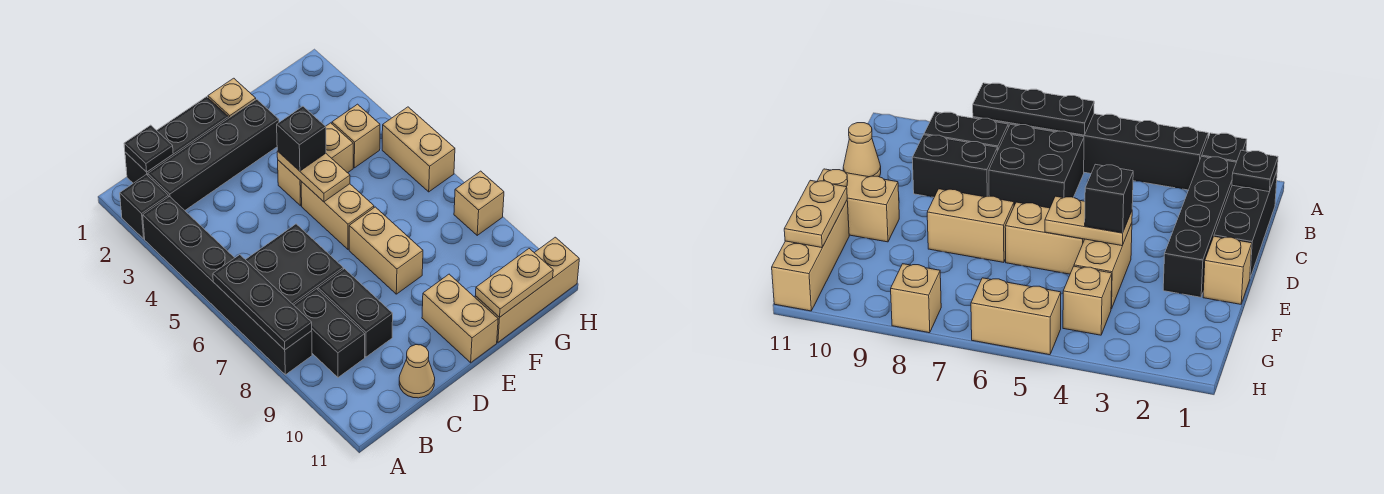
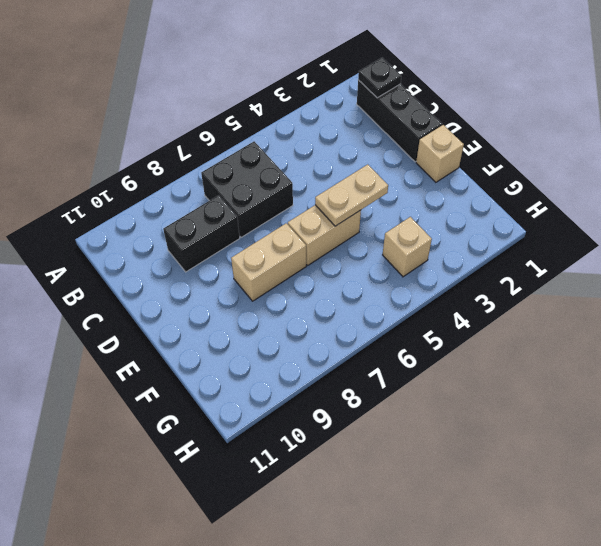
none -> black 1x1 brick [120,174,169,239]
none -> black 1x6 brick [143,197,312,375]
none -> black 1x4 brick [148,99,279,210]

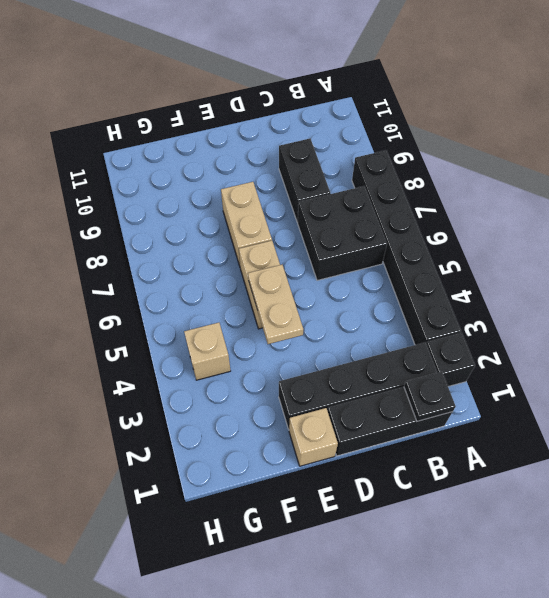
none -> black 1x2 brick [294,289,365,377]
none -> tan 1x1 cone [399,345,435,398]
none -> tan 1x2 brick [278,123,353,206]

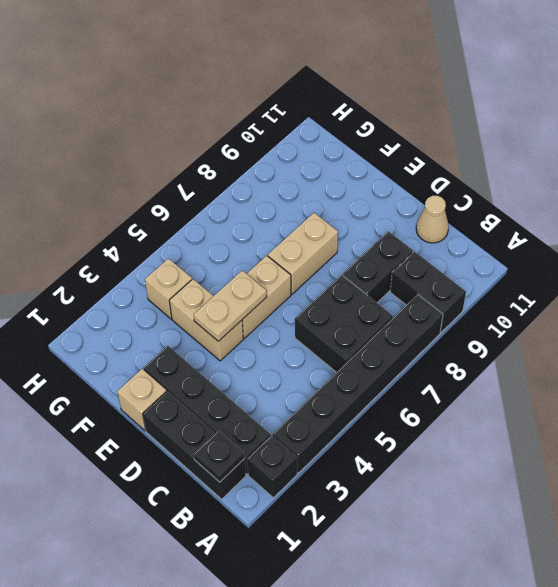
black 1x2 brick [390,251,466,332] -> black 1x2 brick turned to [294,289,365,377]
none -> tan 1x2 brick [422,274,498,363]
none -> tan 1x3 brick [475,237,579,342]
none -> tan 1x2 brick [382,107,455,192]

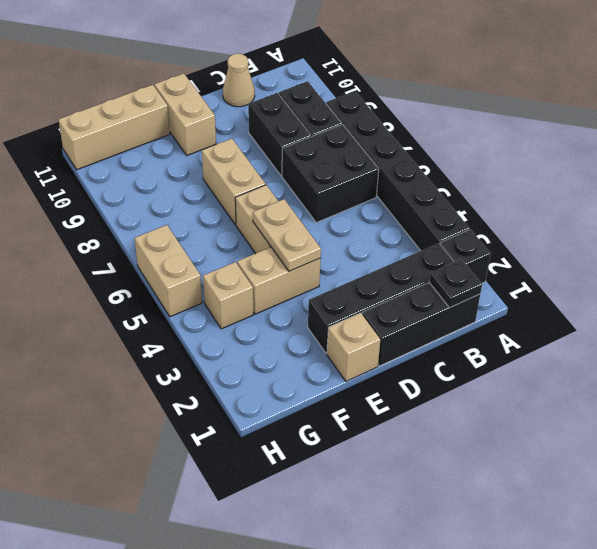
none -> tan 1x1 brick [454,171,504,235]
none -> black 1x3 plate [213,255,312,350]
none -> tan 1x2 plate [475,249,553,317]

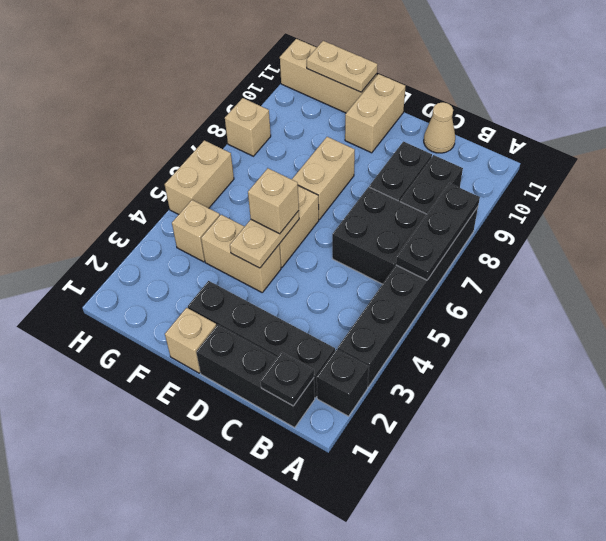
tan 1x1 brick [248,168,299,234] -> none
none -> black 1x1 brick [277,106,326,171]

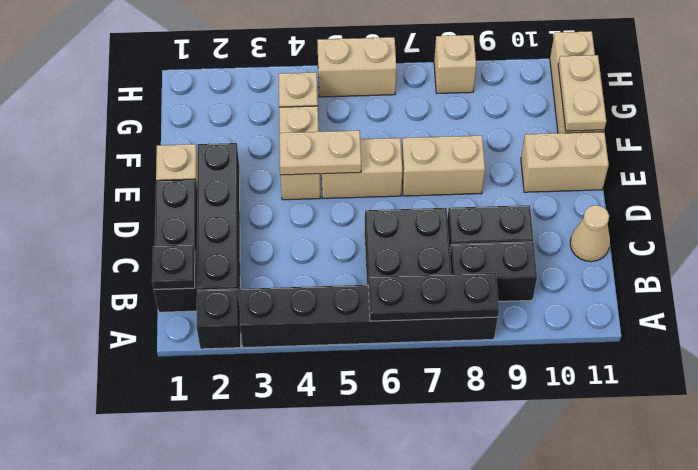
none -> black 1x1 brick [277,106,326,171]

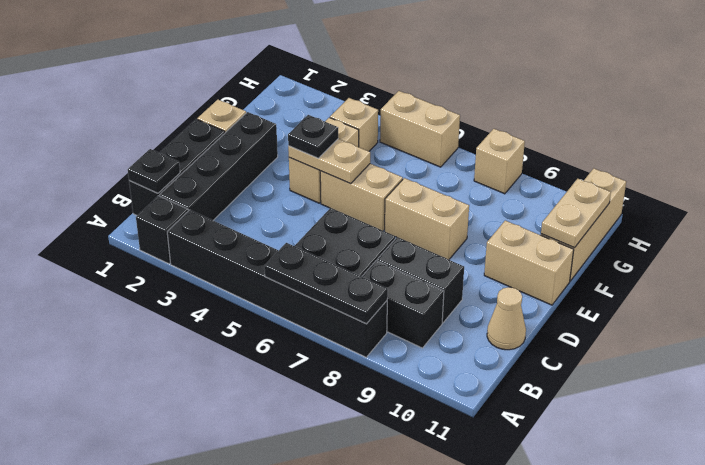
black 1x1 plate [288,115,338,158] -> black 1x1 brick [277,106,326,171]

